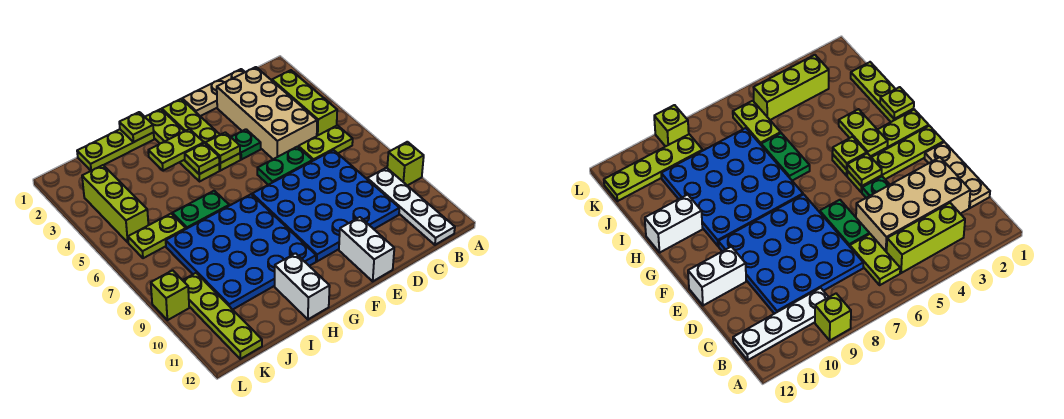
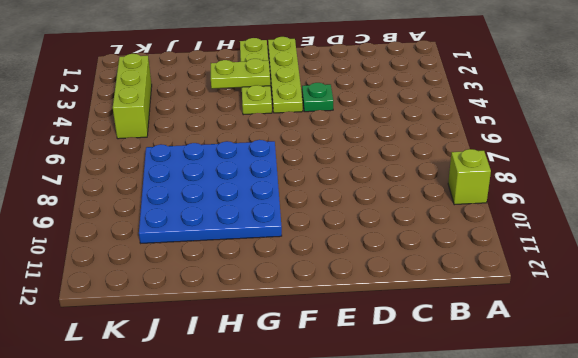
none -> lime 1x3 brick [272,70,337,136]
none -> lime 1x2 plate [298,125,353,161]
none -> white 1x4 plate [367,168,455,245]

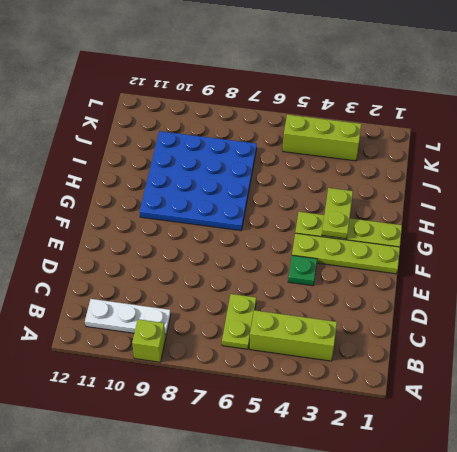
white 1x3 plate [85,299,171,337] -> white 1x4 plate [367,168,455,245]
none -> tan 1x3 plate [182,69,245,116]
none -> tan 2x4 brick [217,67,317,159]
none -> blue 4x4 plate [252,150,399,261]

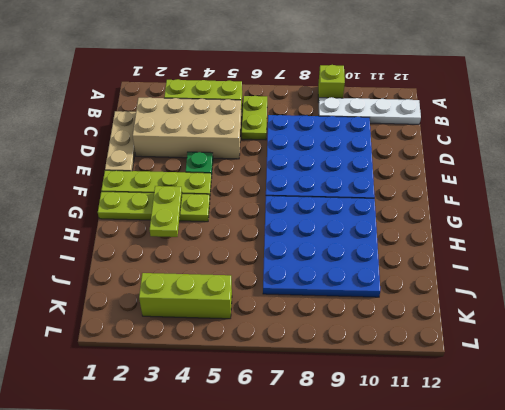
none -> green 1x2 plate [257,147,313,185]
none -> white 1x2 brick [339,217,394,281]
none -> lime 1x3 plate [77,129,154,171]

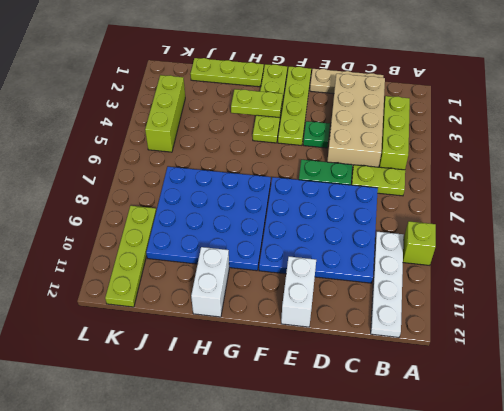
none -> green 1x2 plate [172,191,229,229]
none -> lime 1x2 plate [128,214,186,258]
none -> lime 1x1 brick [151,270,189,320]

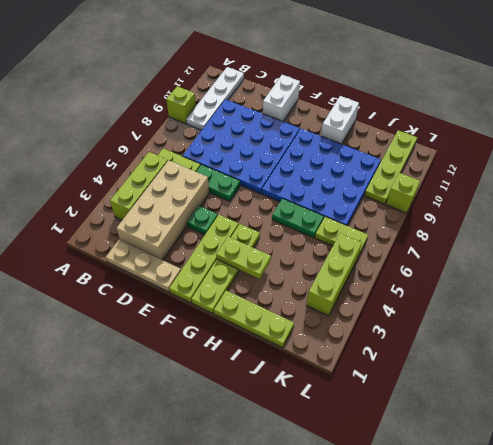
none -> lime 1x1 plate [206,132,240,163]
none -> lime 1x1 plate [185,143,219,174]
none -> lime 1x1 plate [119,112,154,142]

